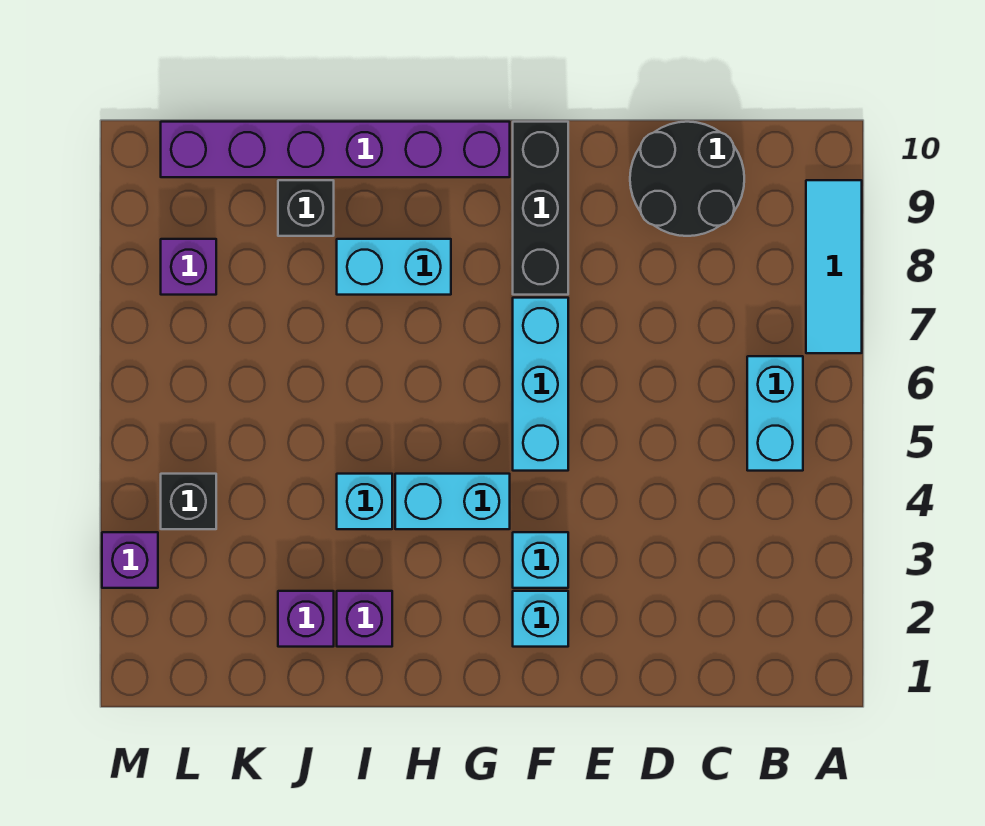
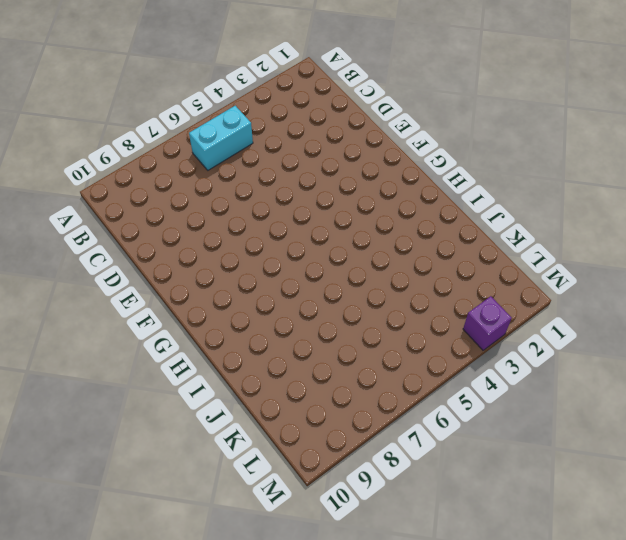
none -> cyan 1x3 tile [806,180,862,353]
none -> black 2x2 round brick [630,122,744,236]
none -> cyan 1x1 brick [513,591,568,647]

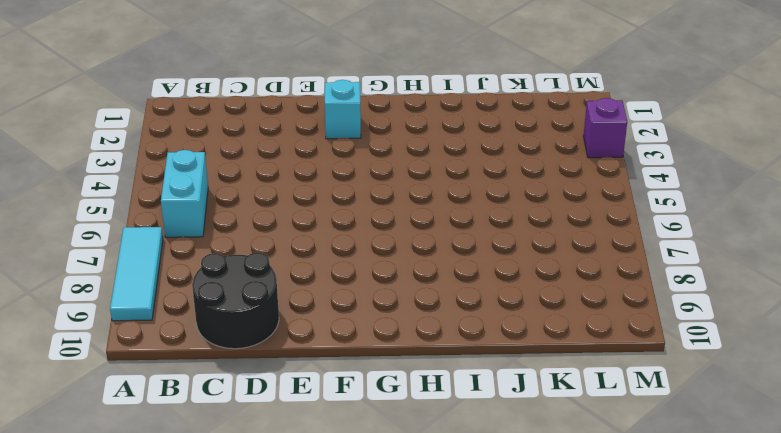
none -> cyan 1x1 brick [513,532,568,588]
none -> cyan 1x3 brick [513,298,568,471]
none -> black 1x3 brick [513,122,568,295]

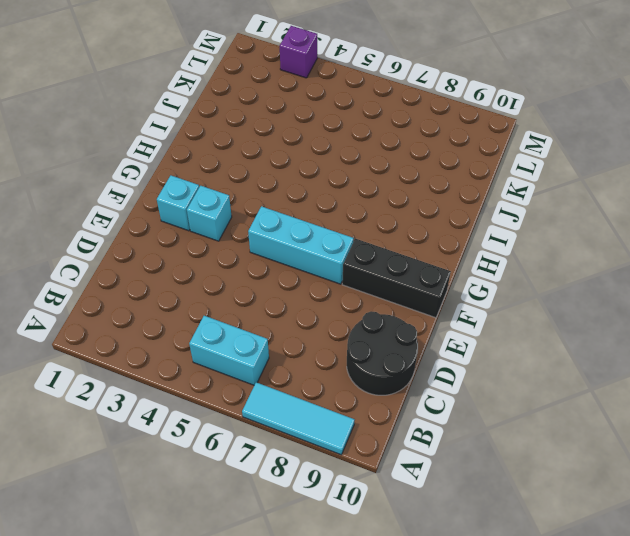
none -> cyan 1x2 brick [395,474,510,529]
none -> purple 1x6 brick [161,122,510,177]
none -> cyan 1x2 brick [337,239,451,295]

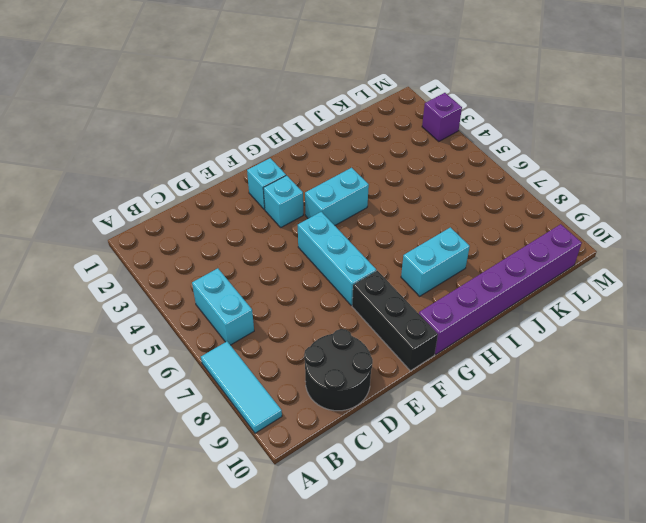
none -> purple 1x1 brick [337,591,392,647]
none -> cyan 1x1 brick [337,474,392,529]
none -> purple 1x1 brick [278,591,334,647]

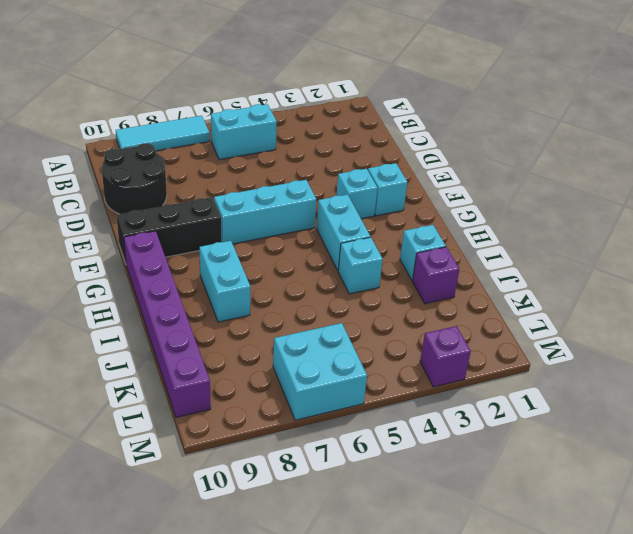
cyan 1x1 brick [400,225,446,280] -> purple 1x1 brick [337,591,392,647]
cyan 2x2 brick [273,323,367,420] -> none
none -> black 1x1 brick [278,180,334,236]
none -> black 1x1 brick [161,474,216,529]
none -> purple 1x1 brick [161,239,216,295]

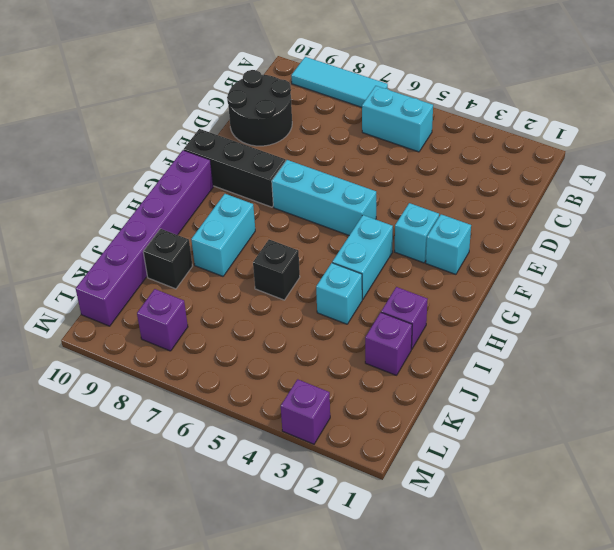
black 1x1 brick [253,240,300,300] -> black 1x1 brick moved to [161,474,216,529]

